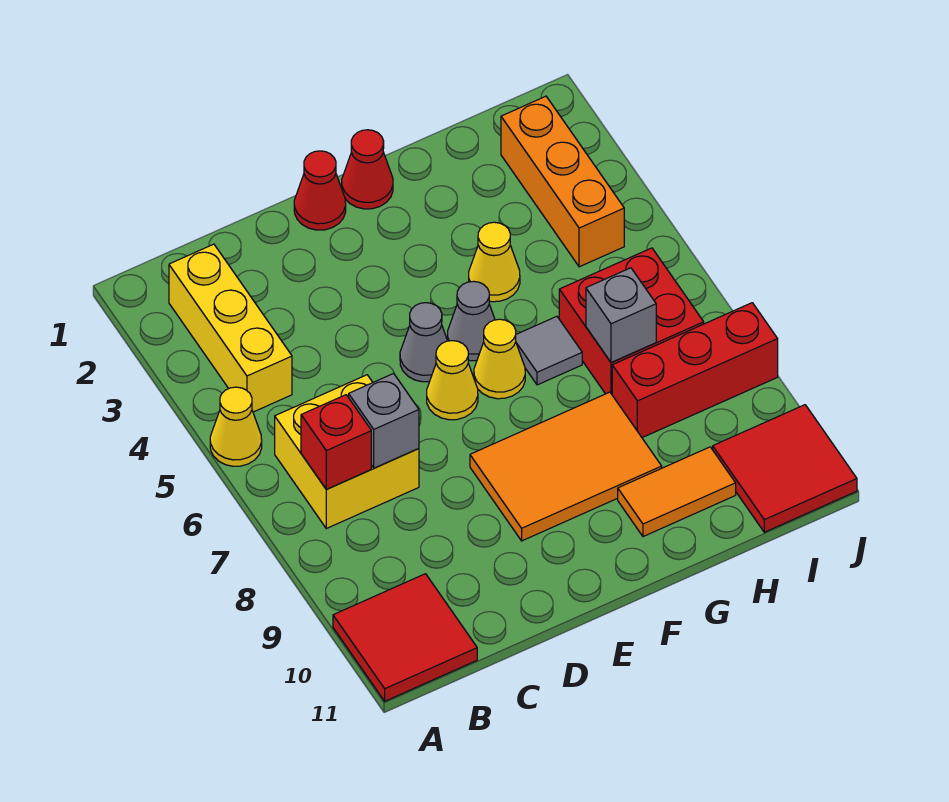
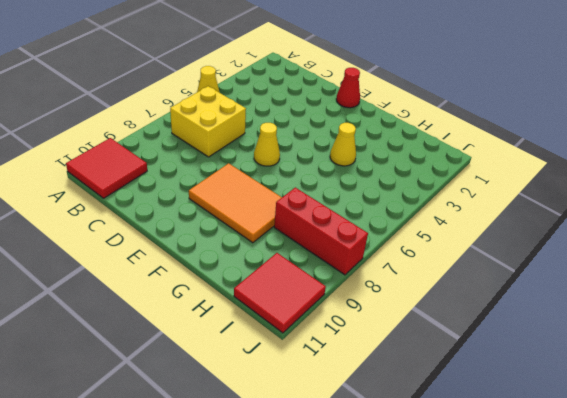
none -> yellow 1x3 brick [169,244,292,412]
none -> grey 1x1 cone [400,303,448,382]
none -> red 1x1 cone [342,130,393,209]

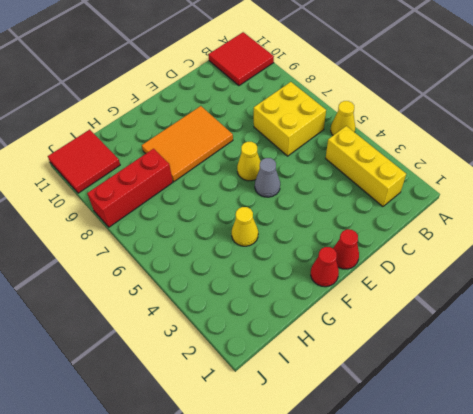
none -> grey 1x1 cone [448,281,495,361]
none -> yellow 1x1 cone [474,319,525,399]
none -> grey 1x1 tile [516,316,582,385]

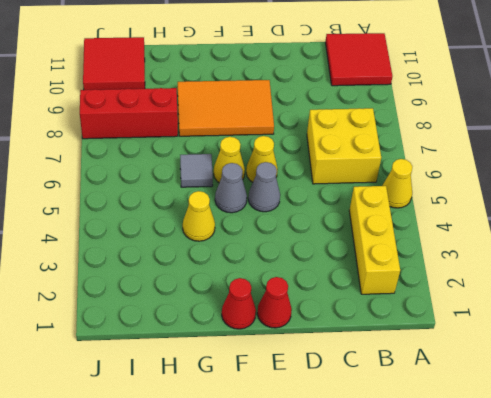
none -> orange 1x2 tile [618,447,736,537]
none -> red 2x2 brick [559,248,704,394]
none -> orange 1x3 brick [501,96,624,267]

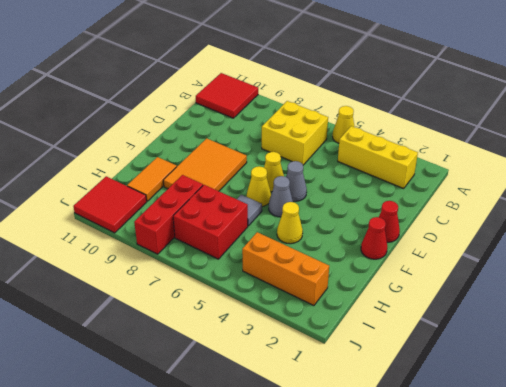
none -> red 1x1 brick [301,395,371,489]
none -> grey 1x1 brick [349,373,419,468]
none -> grey 1x1 brick [586,268,656,362]

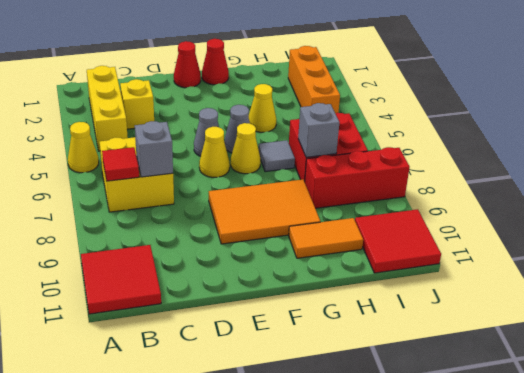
red 1x1 tile [102,147,139,181] -> red 1x1 brick [301,395,371,489]
yellow 1x1 brick [120,79,154,129] -> none

